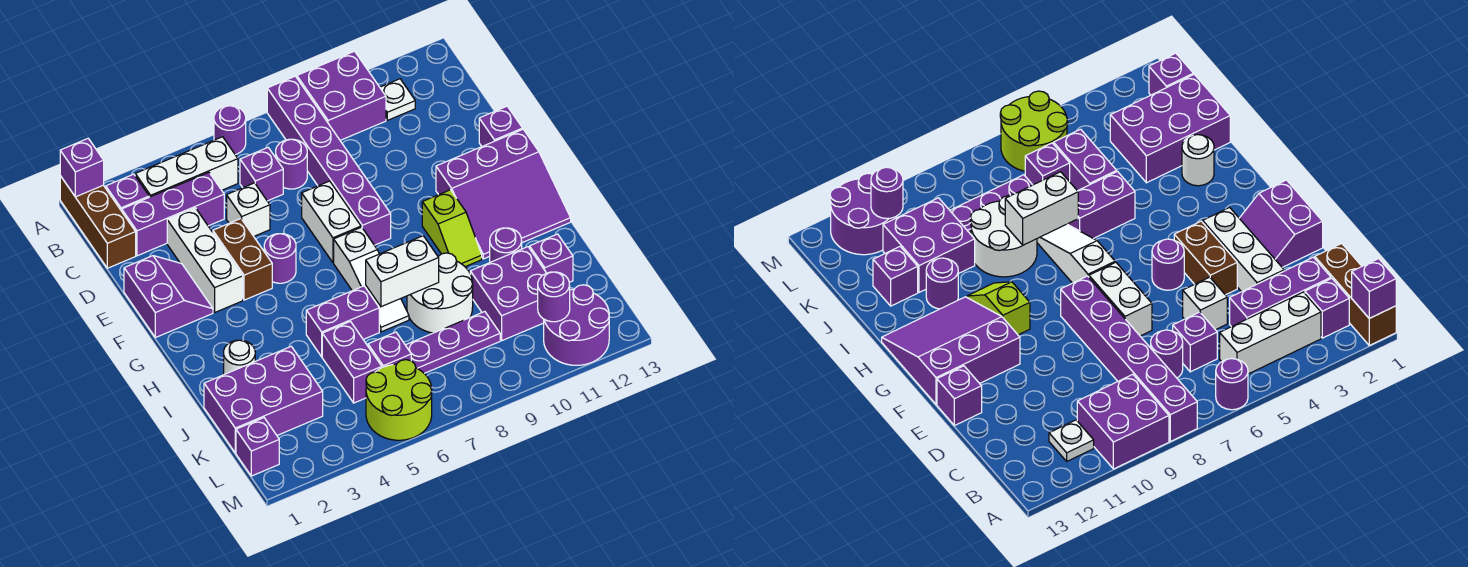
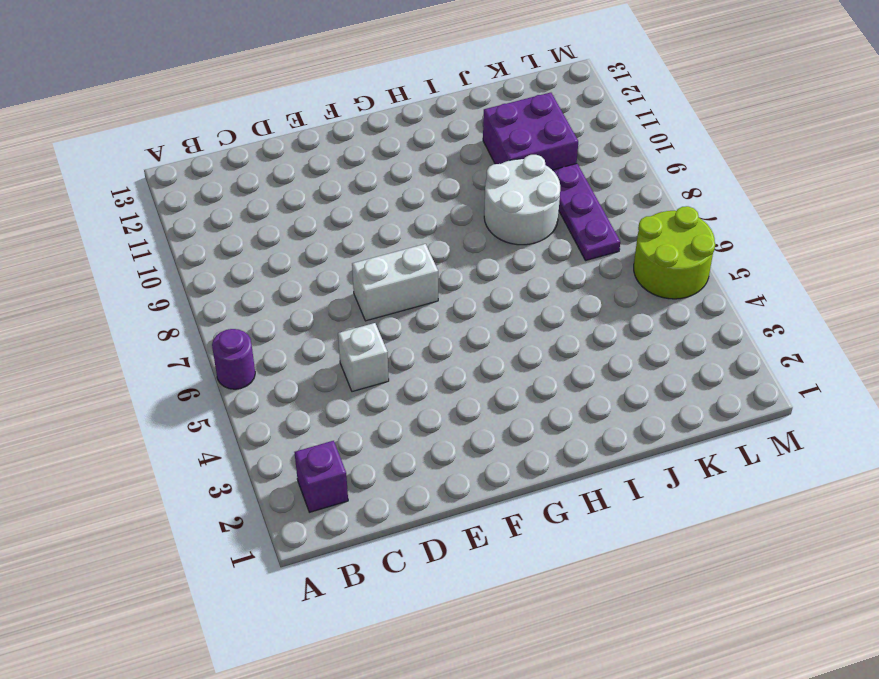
none -> brown 1x3 brick [60,176,136,268]
none -> purple 1x6 brick [267,76,391,245]
none -> purple 2x2 brick [297,51,386,140]
none -> white 1x3 brick [135,137,238,197]

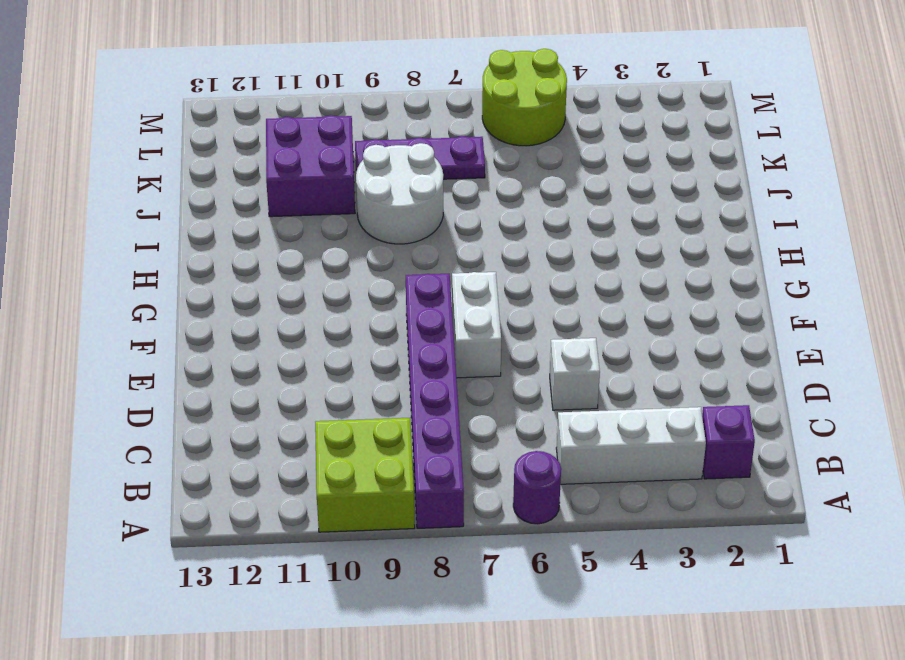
lime 2x2 brick [315,418,415,532] -> purple 2x2 brick [297,51,386,140]
none -> brown 1x3 brick [60,176,136,268]
none -> white 1x1 plate [380,79,415,120]
none -> purple 1x3 brick [122,172,224,256]
none -> purple 1x1 brick [240,148,283,201]

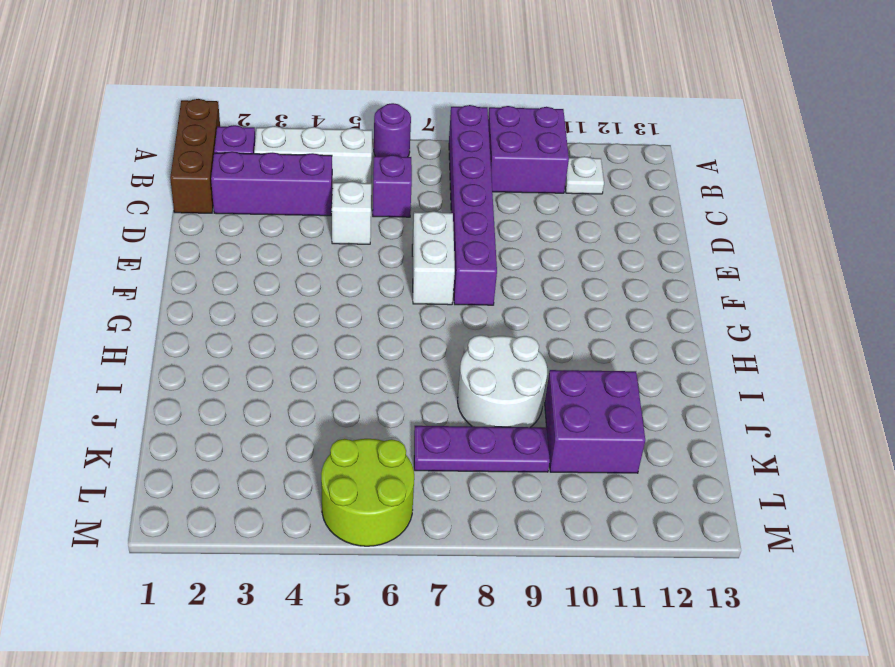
none -> purple 1x1 round brick [275,139,307,189]
none -> white 1x3 brick [167,208,243,312]
none -> purple 2x2 slope [124,256,213,338]
none -> brown 1x2 brick [213,219,272,300]

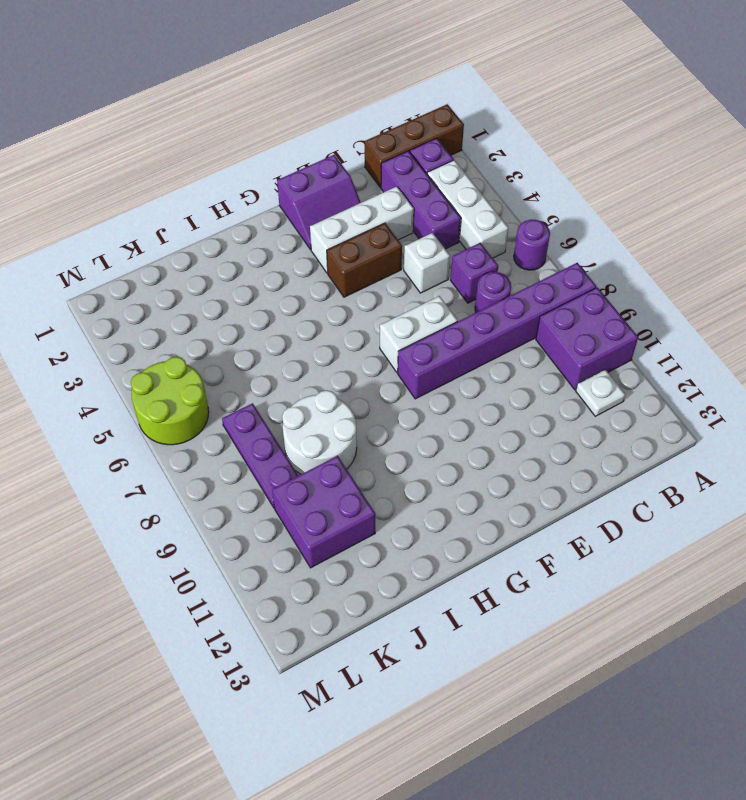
none -> purple 1x1 brick [479,106,523,146]
none -> purple 1x1 round brick [264,234,296,283]
none -> purple 3x3 slope [436,130,571,259]
none -> white 1x3 slope [334,227,409,332]

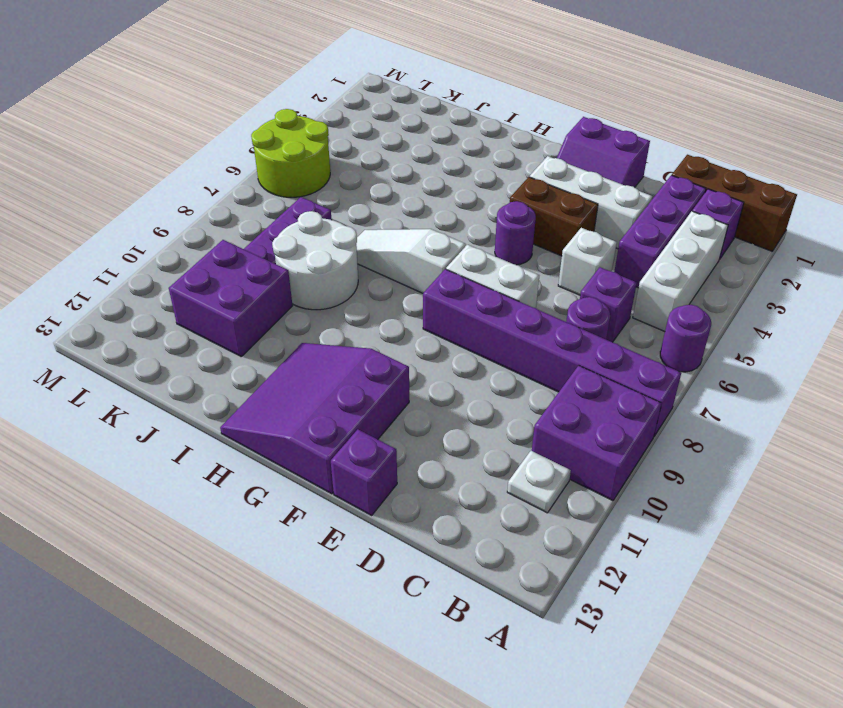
none -> lime 1x2 slope [422,190,482,267]
none -> white 1x1 round brick [224,340,255,374]
none -> purple 1x2 brick [306,286,379,357]
none -> purple 1x1 round brick [490,228,522,262]

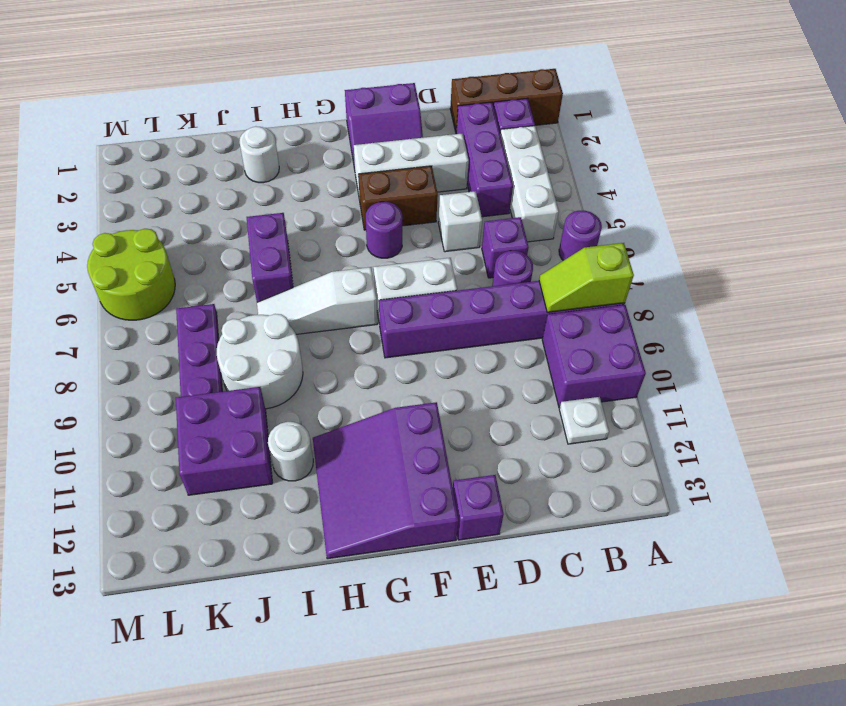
lime 1x2 slope [539,243,634,312] -> lime 1x2 slope moved to [422,190,482,267]
white 1x1 round brick [268,422,313,481] -> purple 1x1 round brick [490,228,522,262]
none -> purple 2x3 brick [204,347,323,453]
none -> purple 1x2 brick [322,322,382,403]
none -> purple 1x1 brick [530,234,573,282]
none -> purple 1x1 brick [368,332,411,368]

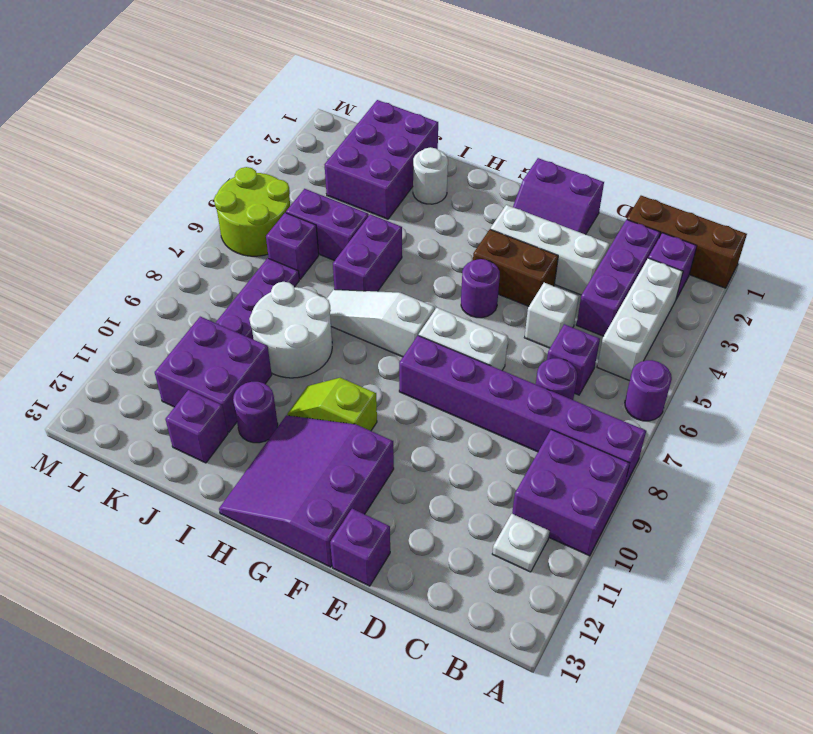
none -> purple 1x1 brick [236,418,279,476]
none -> purple 2x2 round brick [544,285,609,365]
none -> purple 1x1 brick [60,139,104,197]
none -> white 1x2 brick [366,236,439,307]

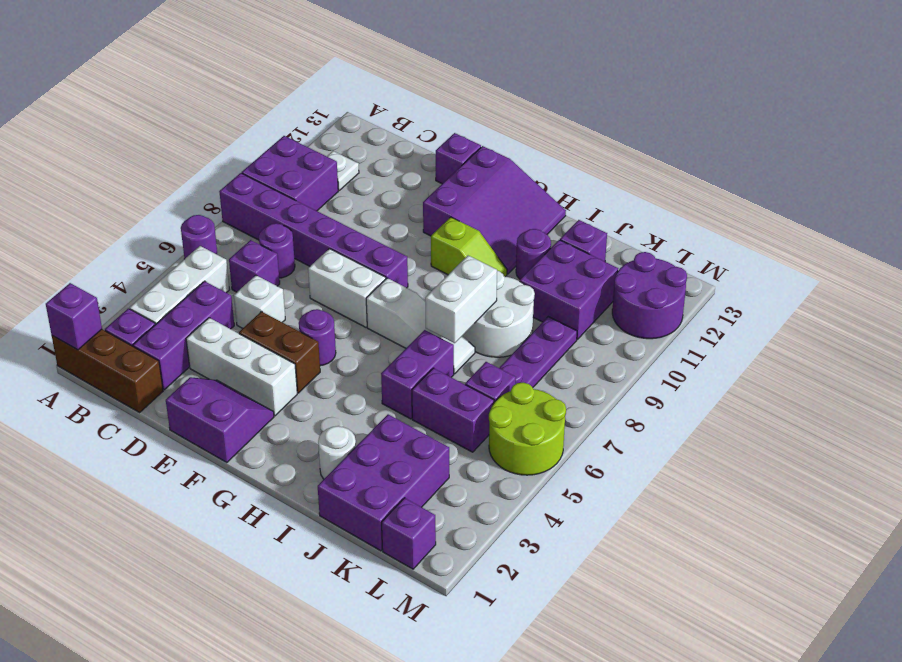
none -> purple 1x1 round brick [538,272,570,322]

